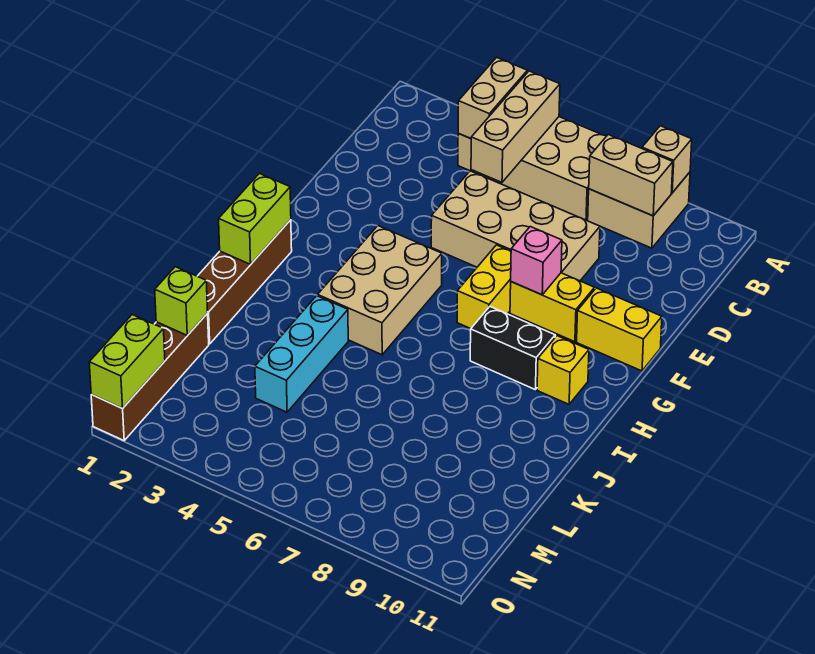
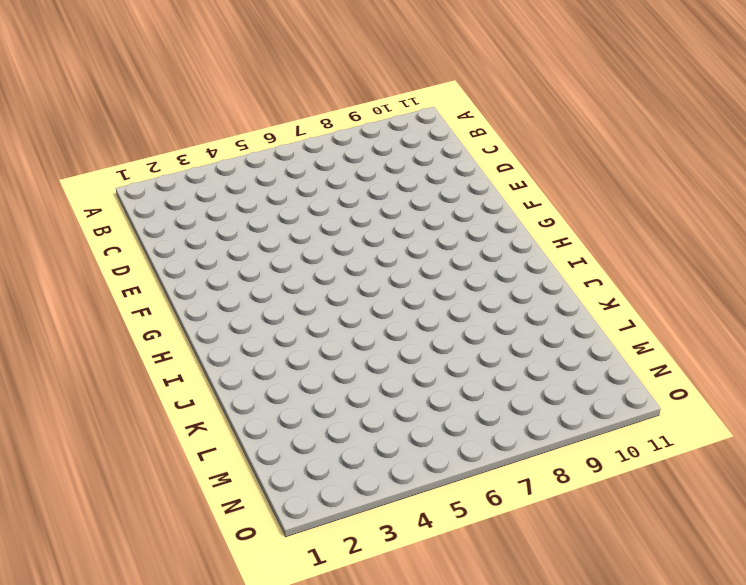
none -> tan 2x4 brick [458,117,606,220]
none -> tan 2x2 brick [588,172,690,248]
none -> tan 2x4 brick [431,171,600,281]

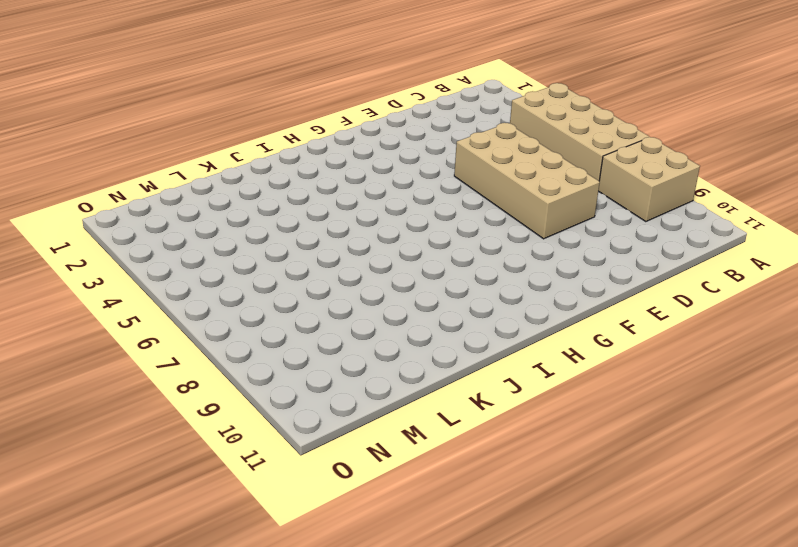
none -> yellow 1x2 brick [457,245,511,329]
none -> yellow 1x2 brick [510,273,595,342]
none -> yellow 1x2 brick [577,288,662,371]

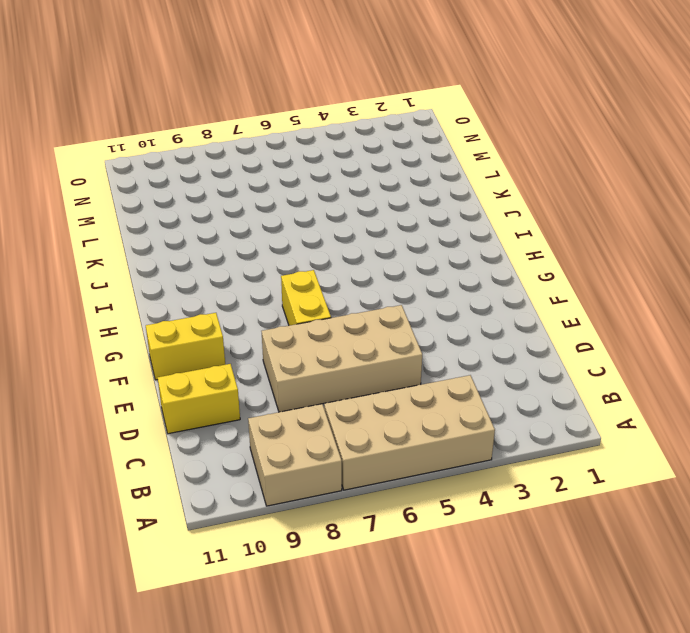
yellow 1x2 brick [158,364,240,434] -> yellow 1x2 brick moved to [510,273,595,342]
none -> tan 2x3 brick [318,226,442,355]
none -> brown 1x4 brick [197,220,292,344]
none -> black 1x2 brick [470,307,555,390]

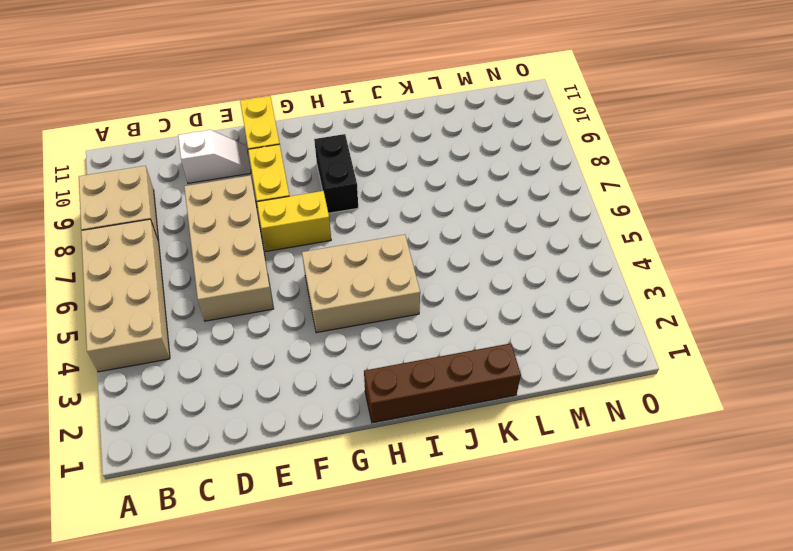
white 1x2 slope [178,130,251,183] -> none
none -> yellow 1x1 brick [537,336,589,404]
none -> cyan 1x3 brick [255,296,348,412]
none -> brown 1x4 brick [91,314,209,441]

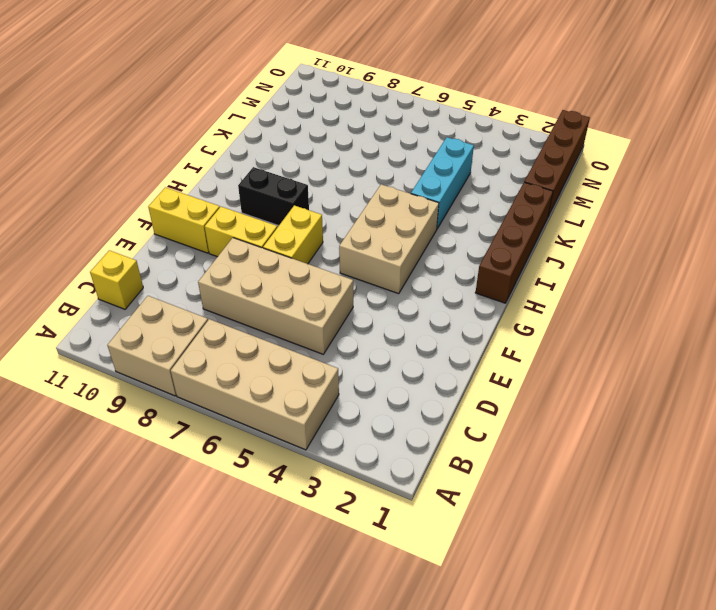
yellow 1x1 brick [90,250,143,309] -> yellow 1x1 brick moved to [537,336,589,404]
none -> tan 1x2 brick [458,57,527,139]
none -> tan 1x3 brick [471,71,560,182]
none -> tan 1x1 brick [642,126,692,193]

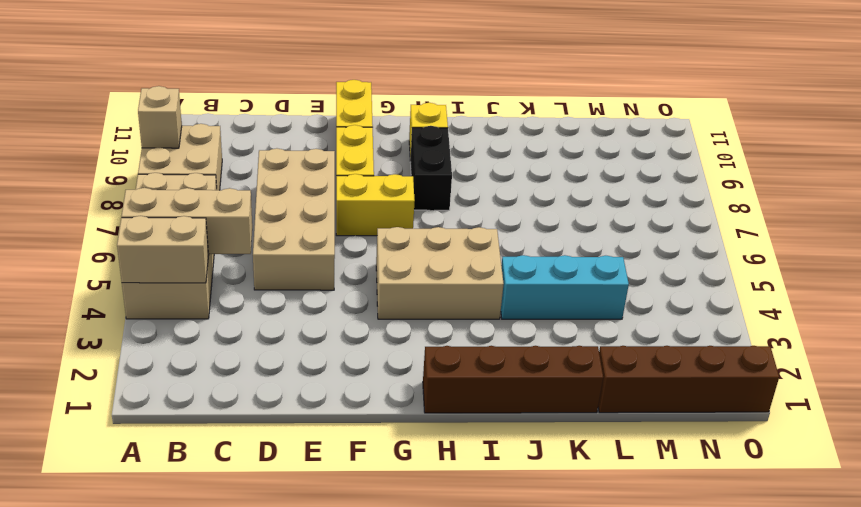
none -> tan 1x2 brick [589,135,673,216]
none -> pink 1x1 brick [511,227,562,295]
none -> lime 1x2 brick [219,173,291,264]

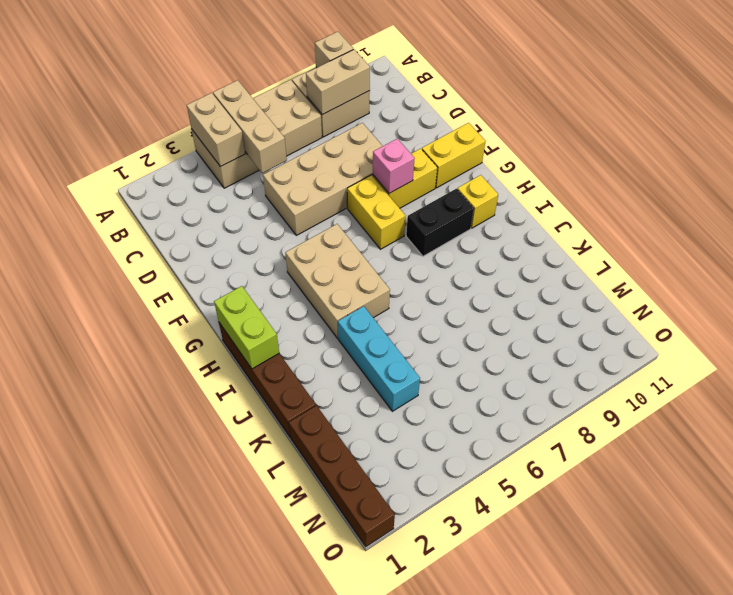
none -> lime 1x1 brick [155,267,208,335]
none -> lime 1x2 brick [89,315,165,408]

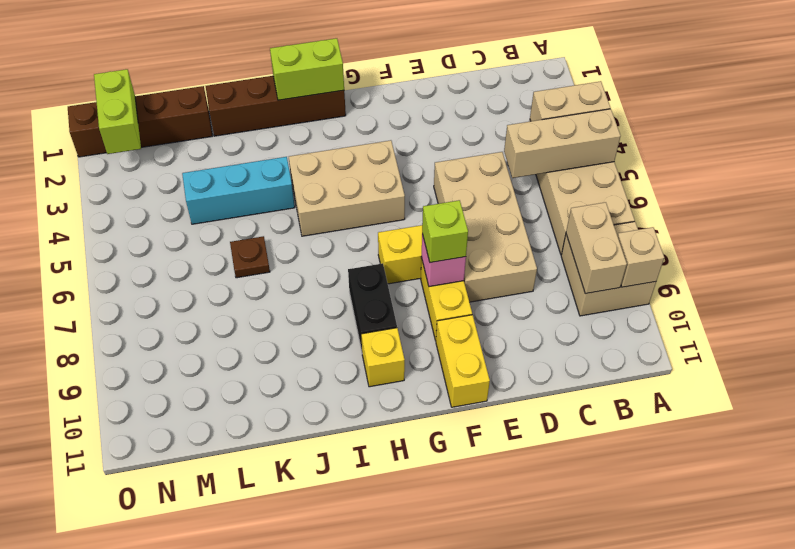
lime 1x1 brick [422,200,468,263] -> lime 1x1 brick moved to [155,267,208,335]
brown 1x1 plate [230,236,270,278] -> none
lime 1x2 brick [94,69,141,154] -> lime 1x2 brick turned to [89,315,165,408]

